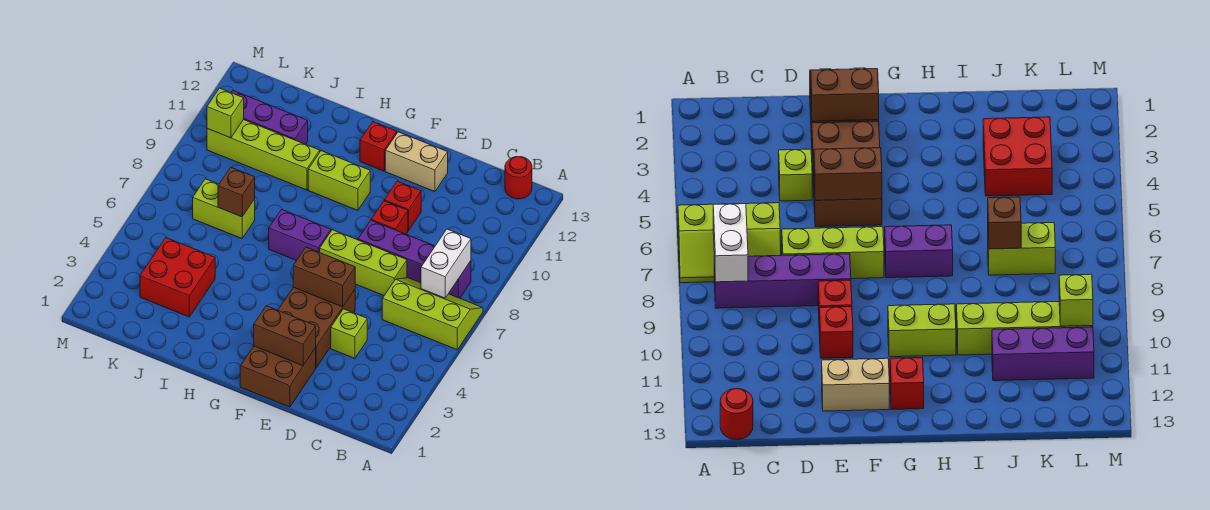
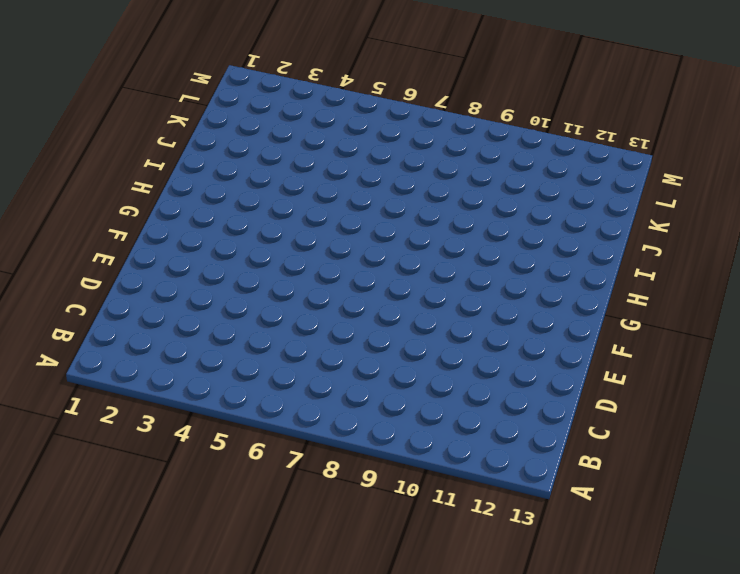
none -> lime 2x3 slope [382,278,483,350]
none -> purple 1x4 brick [358,221,471,298]
none -> red 1x1 round brick [505,157,532,199]

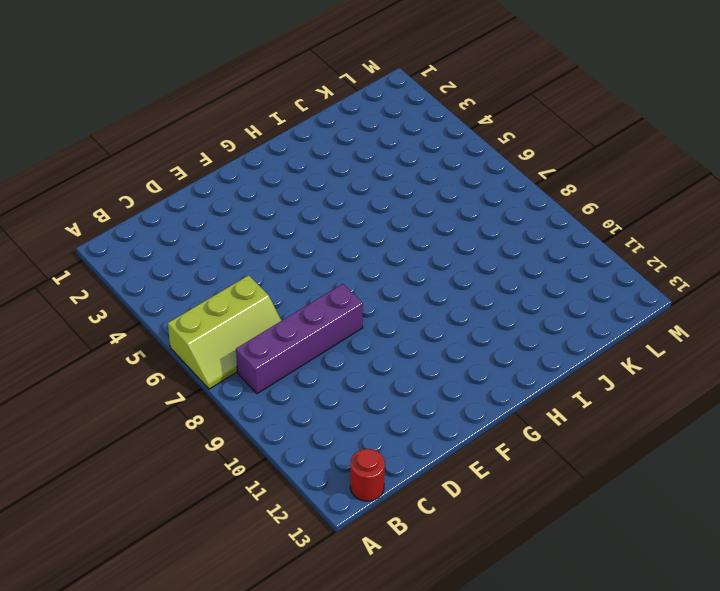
none -> lime 1x1 brick [331,309,367,358]
none -> lime 1x3 brick [320,230,407,295]
none -> brown 2x2 brick [240,346,316,407]

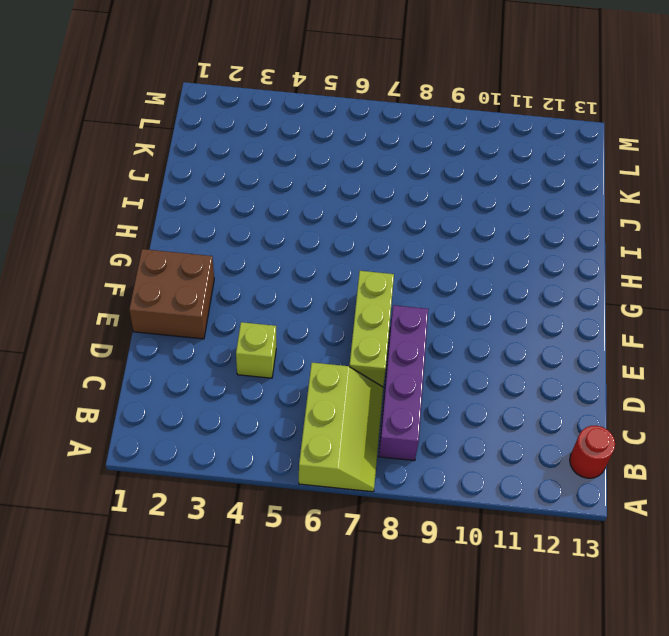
none -> brown 2x3 brick [278,287,355,368]
none -> red 1x1 brick [371,201,408,234]
none -> red 1x1 brick [384,181,421,231]

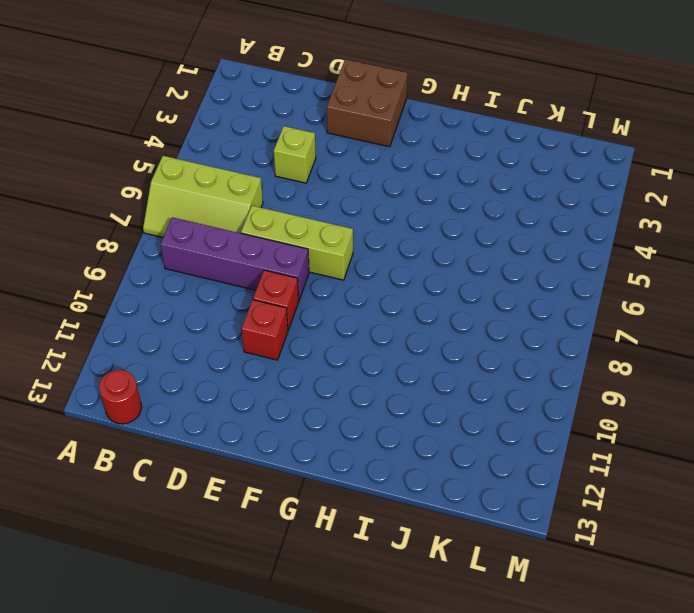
none -> brown 2x3 brick [278,287,355,368]
none -> tan 1x2 brick [385,132,448,192]
none -> purple 1x2 brick [269,209,331,261]

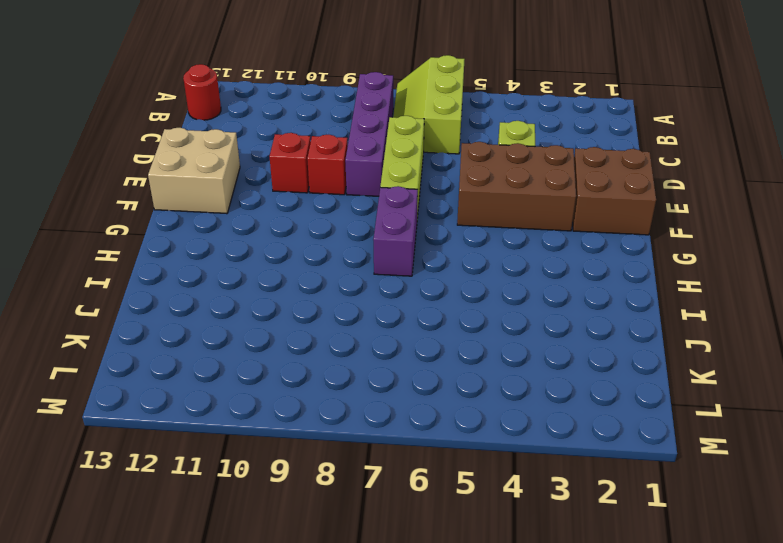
tan 2x2 brick [148,128,240,214] -> tan 1x2 brick [385,132,448,192]
none -> lime 1x2 brick [308,151,370,210]
none -> red 1x1 brick [360,122,397,171]
none -> lime 1x4 brick [207,120,320,190]

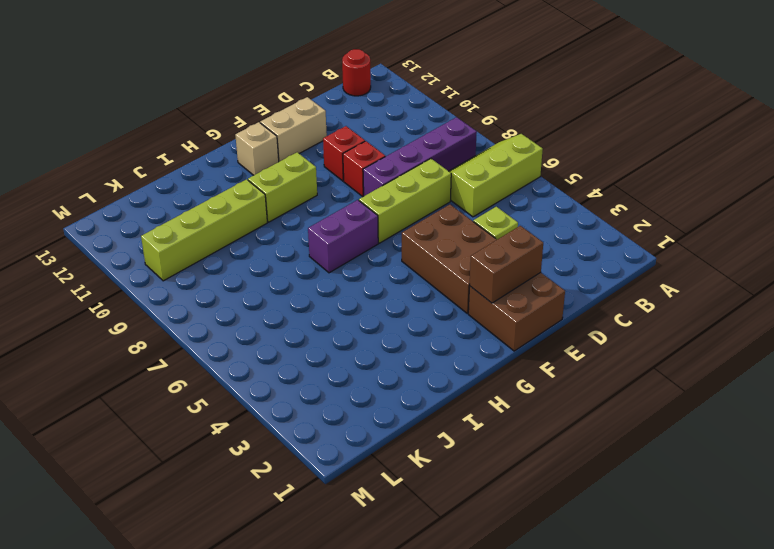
tan 1x1 brick [235,122,279,175] -> red 1x1 brick [360,122,397,171]
none -> red 2x2 brick [140,238,215,317]
none -> lime 1x2 brick [193,179,255,239]
none -> purple 1x3 brick [231,91,308,144]

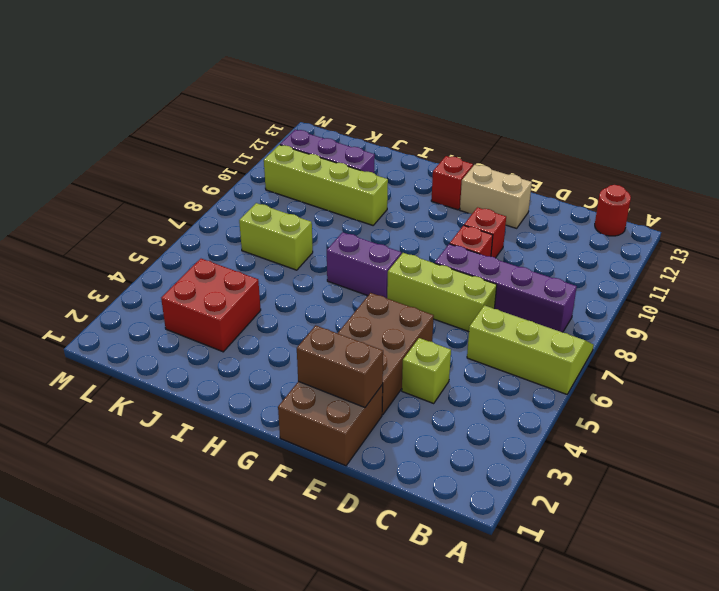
none -> lime 1x2 brick [308,151,370,210]
none -> white 1x2 brick [421,229,471,298]
none -> brown 1x2 brick [293,247,355,307]

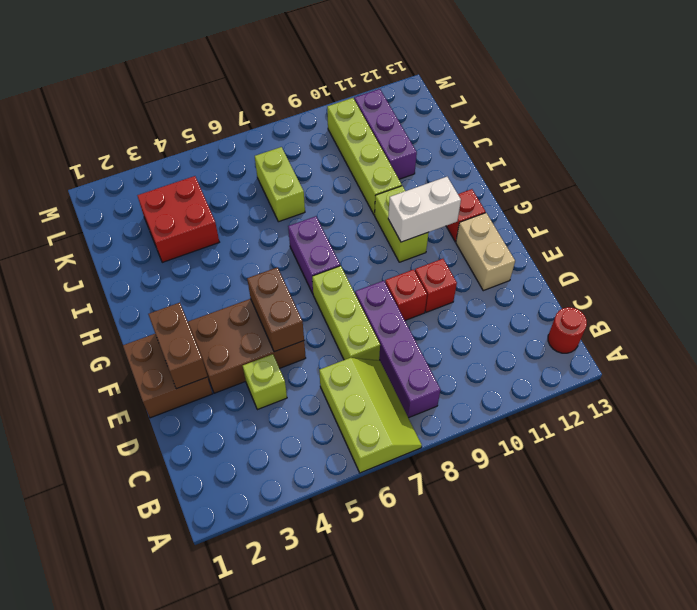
white 1x2 brick [388,177,461,242] -> white 1x2 brick moved to [421,229,471,298]
none -> brown 1x1 brick [218,167,255,217]
none -> lime 1x1 brick [207,88,244,138]

